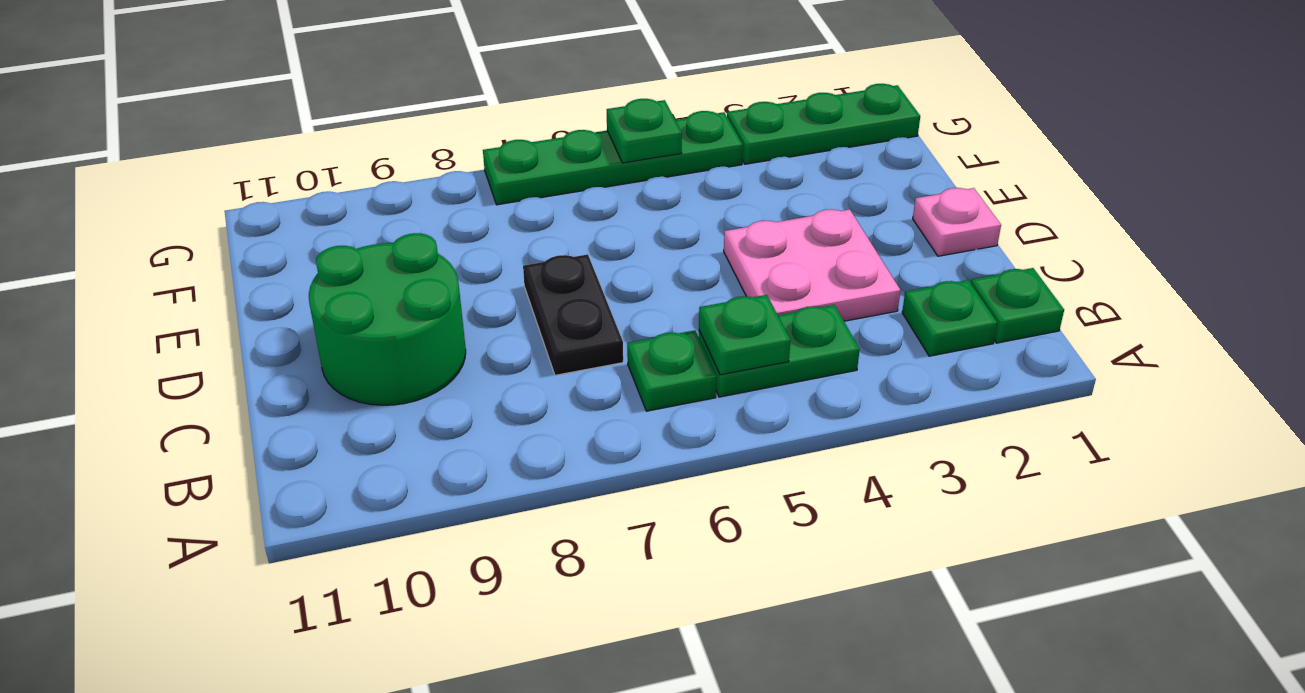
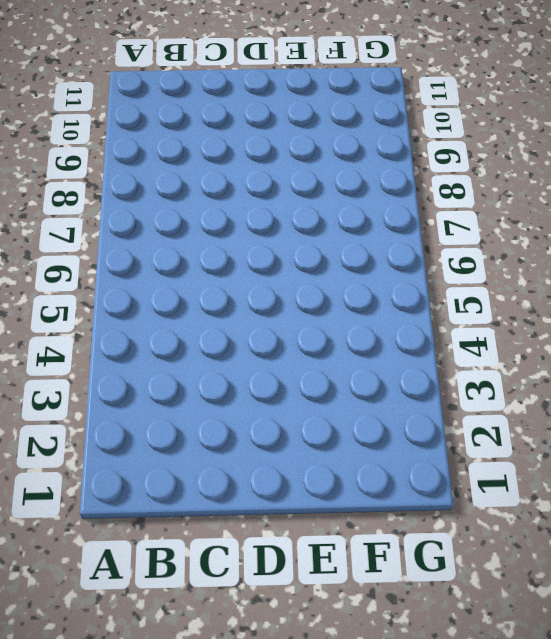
none -> green 1x1 plate [971,268,1064,343]
none -> green 1x1 plate [902,280,997,356]
none -> green 1x2 plate [699,305,860,397]

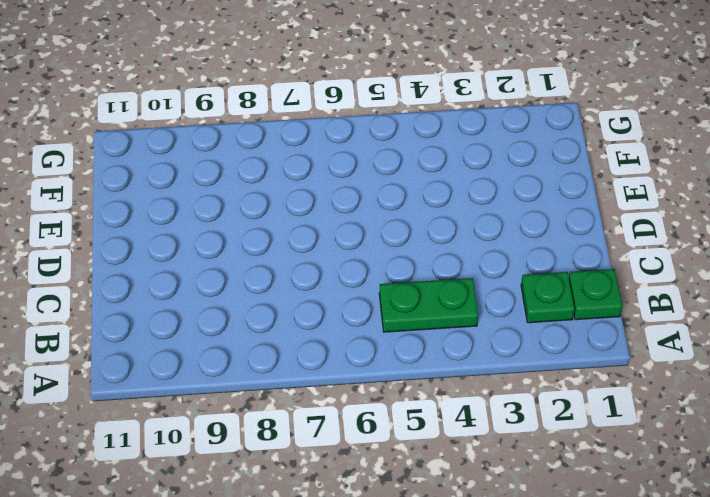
none -> green 1x1 plate [627,330,716,411]
none -> pink 2x2 plate [724,209,901,321]
none -> black 1x2 plate [523,254,623,375]

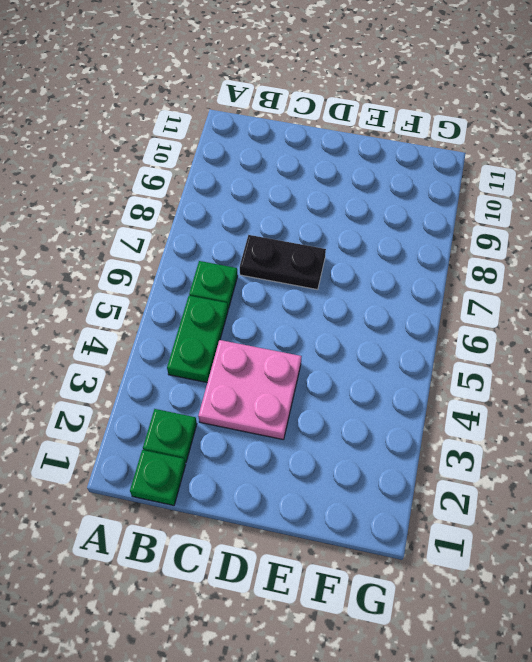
none -> green 2x2 round brick [309,233,466,405]
none -> pink 1x1 plate [913,188,1001,256]
none -> green 1x3 plate [727,84,920,164]

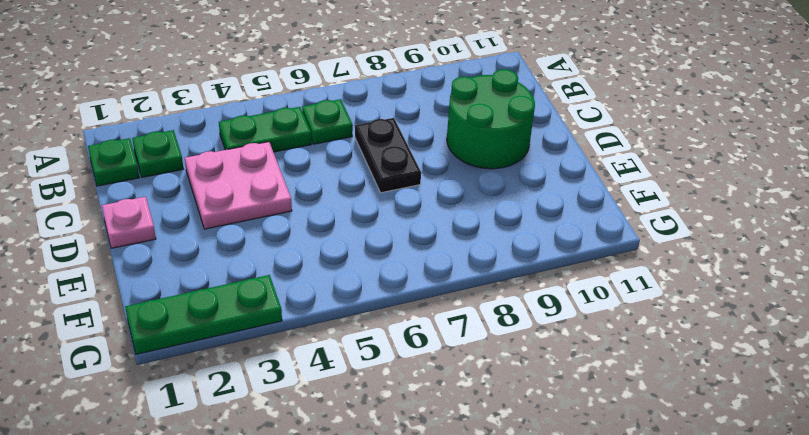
none -> green 1x4 plate [483,111,743,205]
none -> green 1x1 plate [699,295,791,375]
none -> green 1x1 plate [607,99,682,163]

